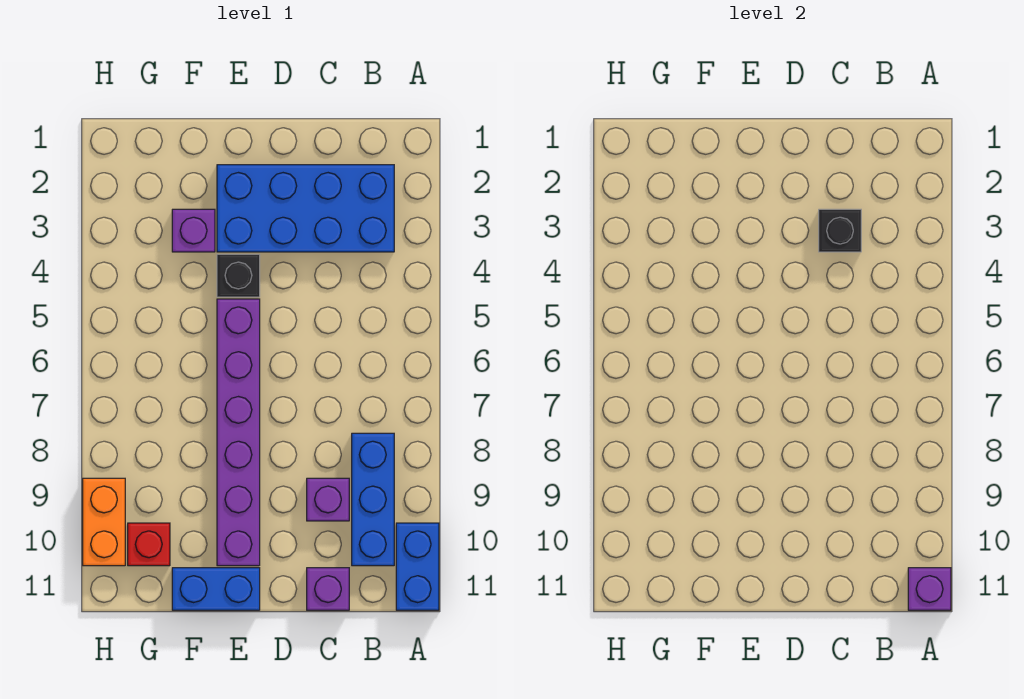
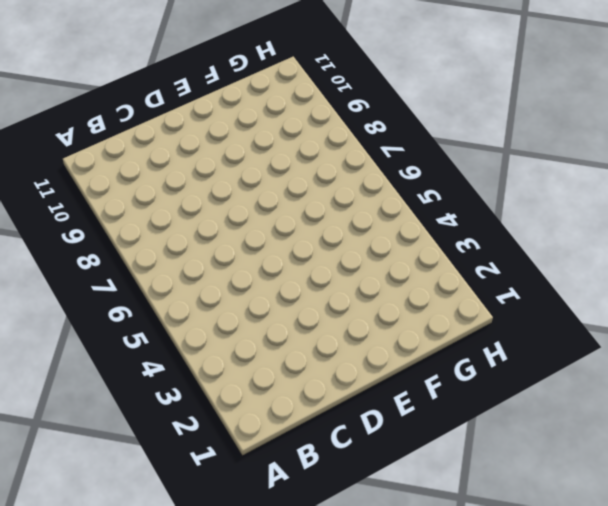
none -> blue 1x2 brick [396,523,439,610]
none -> blue 2x4 brick [217,165,394,252]
none -> blue 1x3 brick [352,433,394,566]

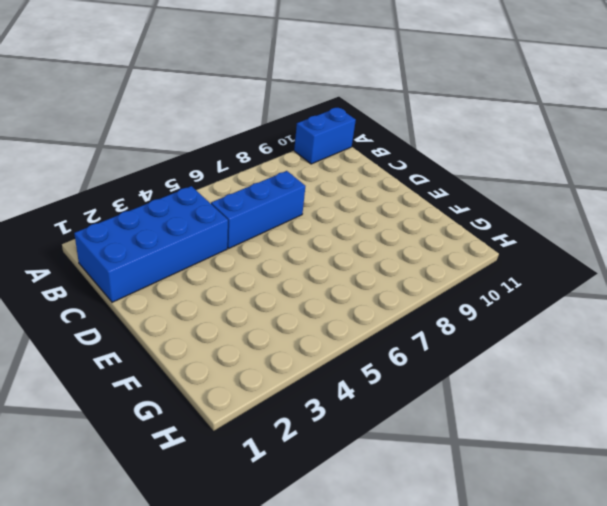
blue 2x4 brick [74,186,228,302] -> blue 2x4 brick turned to [217,165,394,252]
blue 1x3 brick [211,171,305,248] -> blue 1x3 brick moved to [352,433,394,566]
none -> purple 1x1 brick [307,478,349,521]
none -> purple 1x1 brick [307,568,349,610]
none -> black 1x1 brick [217,254,260,297]

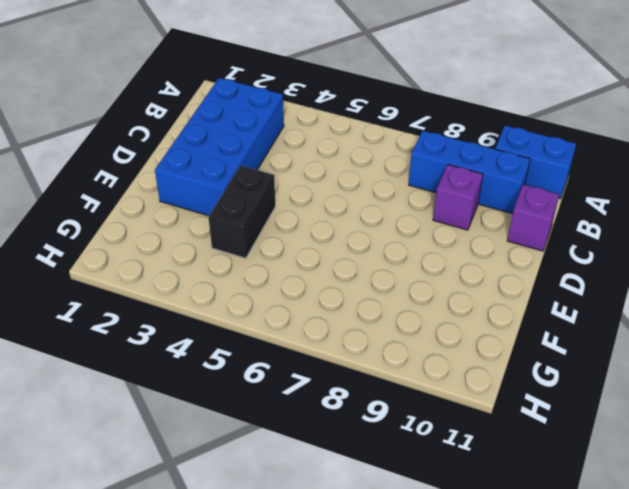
black 1x2 brick [209,166,275,258] -> black 1x1 brick [217,254,260,297]
none -> purple 1x6 brick [217,299,260,566]
none -> blue 1x2 brick [172,568,260,610]
none -> purple 1x1 brick [172,209,215,252]

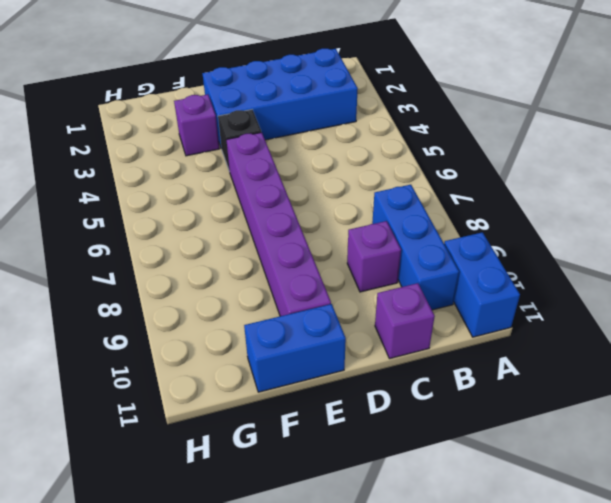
none -> red 1x1 brick [128,523,170,566]
none -> orange 1x2 brick [83,478,125,566]
none -> purple 1x1 brick [908,568,951,610]

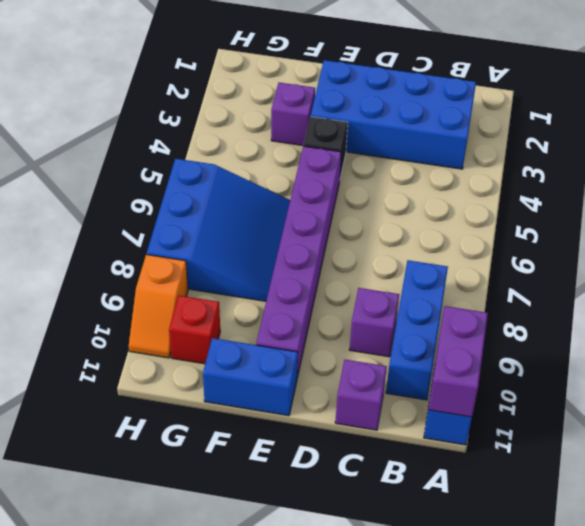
purple 1x2 brick [428,306,488,417] -> purple 1x1 brick [908,568,951,610]
blue 3x3 slope [147,159,290,301] -> none
orange 1x2 slope [129,254,188,358] -> orange 1x2 brick [83,478,125,566]
none -> black 1x1 brick [819,209,861,252]

